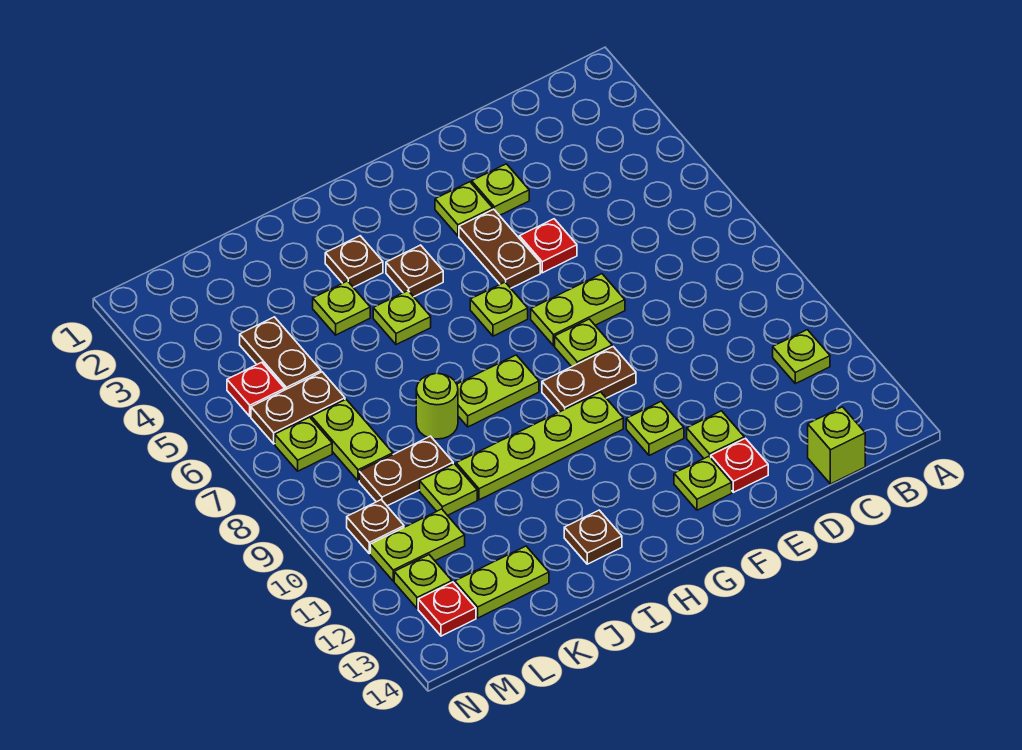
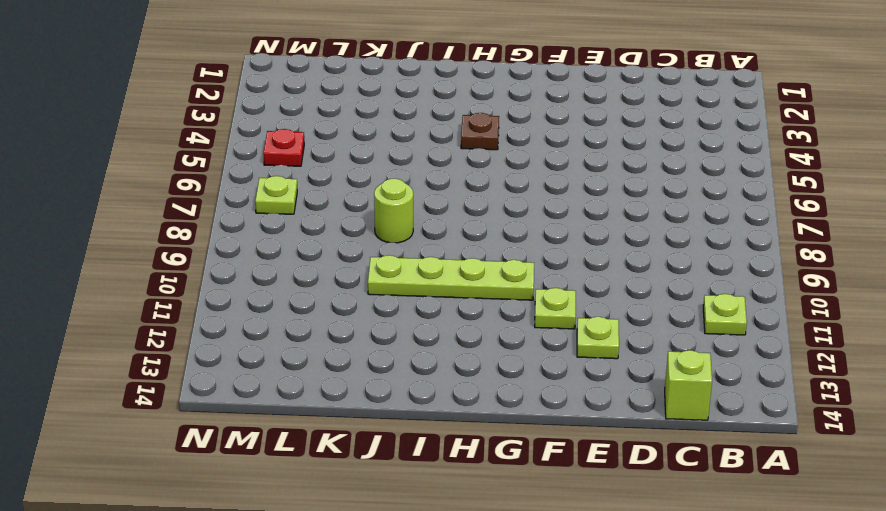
none -> lime 1x1 plate [472,164,529,216]
none -> red 1x1 plate [519,219,577,273]
none -> lime 1x2 plate [531,274,625,346]
none -> red 1x1 plate [711,438,768,492]

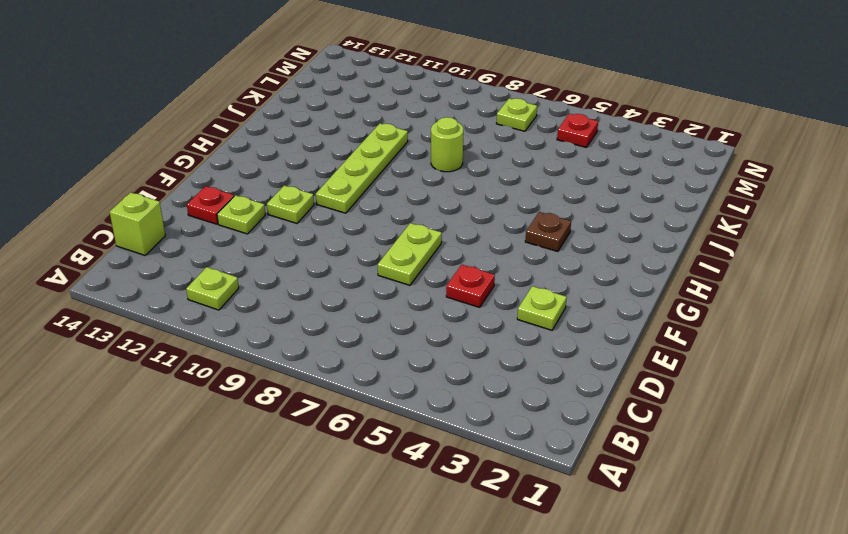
none -> lime 1x1 plate [435,182,493,236]
none -> brown 1x2 plate [459,209,540,288]
none -> lime 1x1 plate [555,319,612,367]
none -> brown 1x2 plate [542,347,636,412]

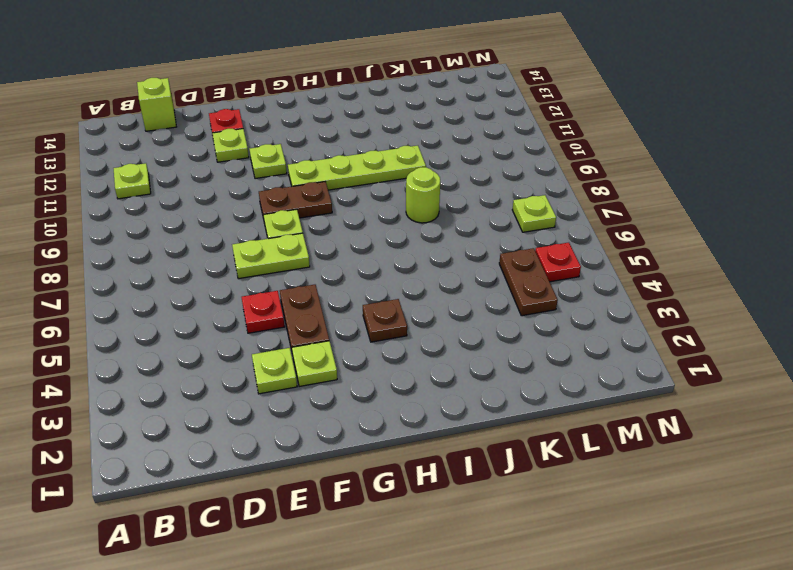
none -> lime 1x1 plate [674,456,732,510]
none -> lime 1x1 plate [470,282,528,336]
none -> lime 1x2 plate [457,355,539,427]
none -> brown 1x1 plate [325,236,383,287]

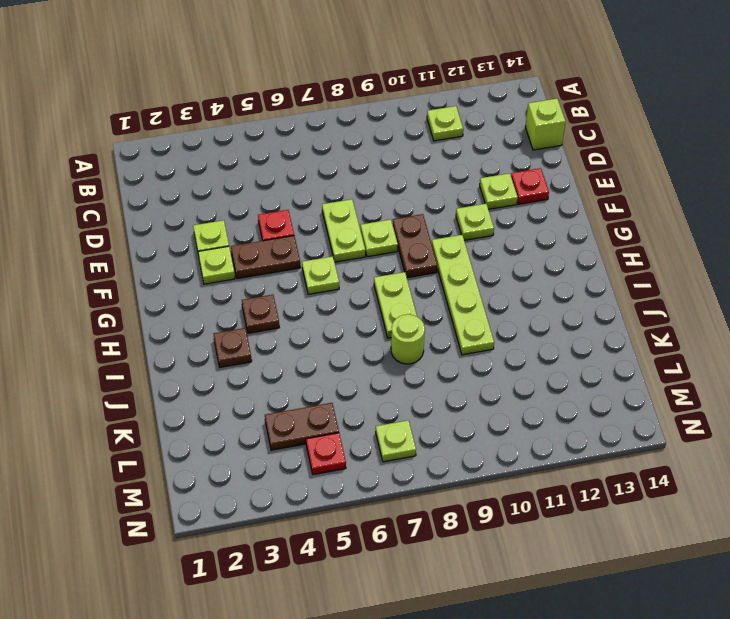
none -> lime 1x1 plate [674,456,732,510]
none -> lime 1x1 plate [373,291,431,345]
none -> brown 1x1 plate [564,510,622,564]
none -> lime 1x1 plate [313,281,370,335]

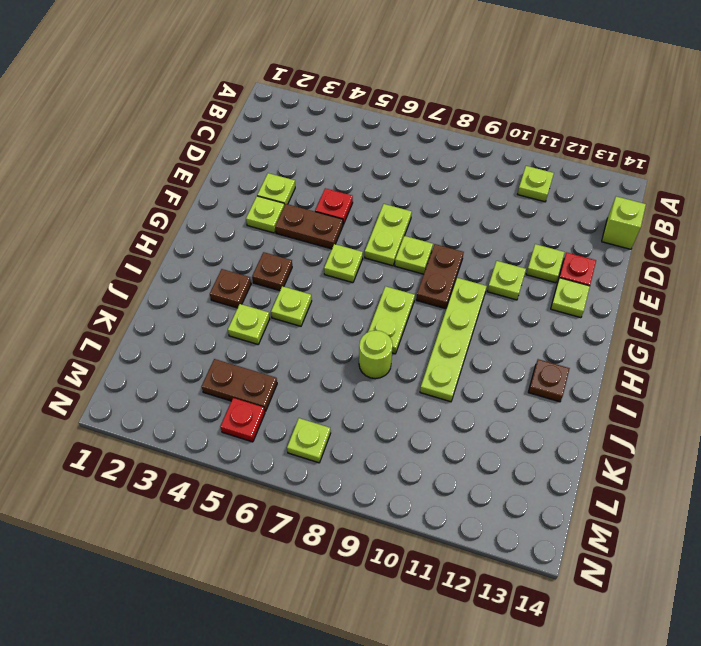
none -> brown 1x2 plate [359,436,453,506]
none -> lime 1x1 plate [420,464,477,515]
none -> lime 1x2 plate [455,546,549,618]
none -> brown 1x2 plate [251,372,345,444]

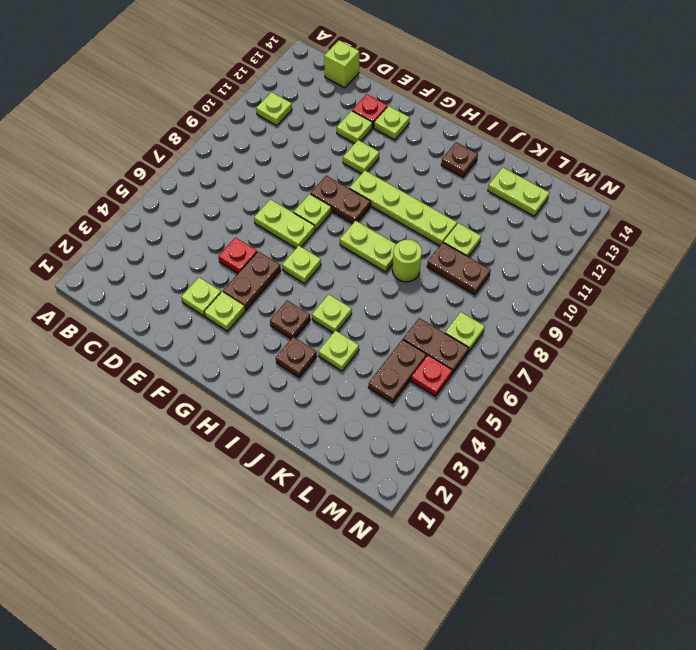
none -> lime 1x2 plate [311,400,393,481]
none -> lime 1x2 plate [370,509,465,581]
none -> brown 1x1 plate [347,500,404,554]
none -> lime 1x1 plate [394,555,452,609]

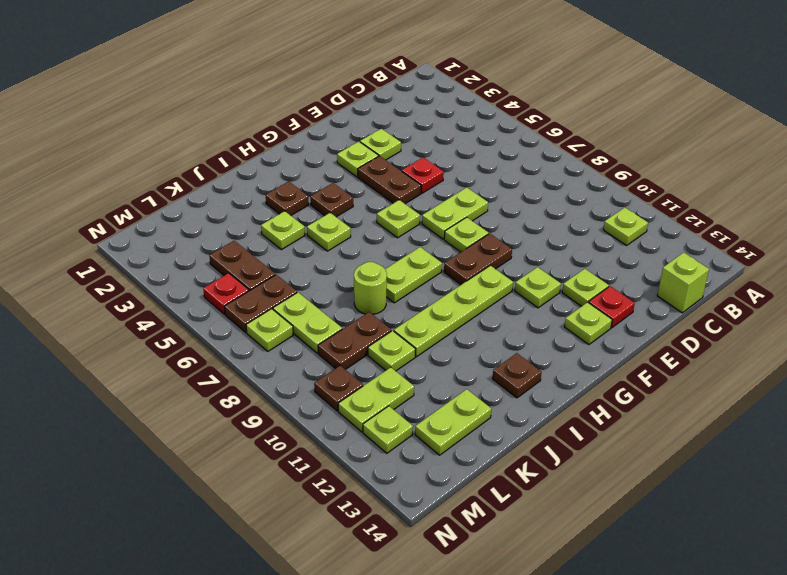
none -> red 1x1 plate [418,582,476,636]

